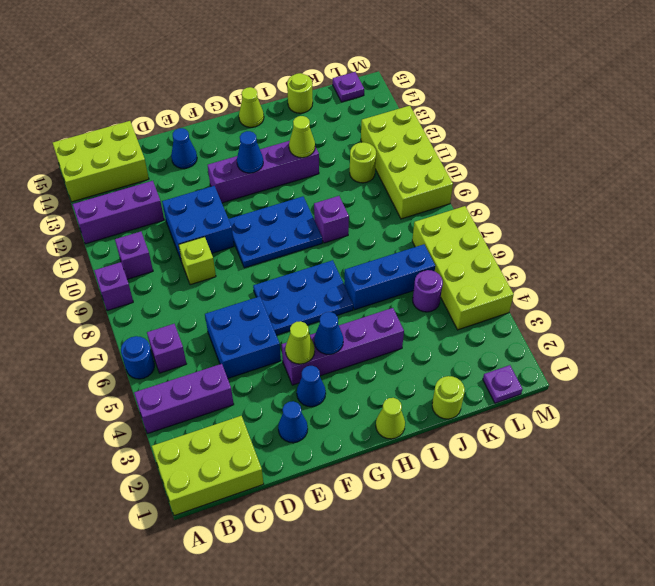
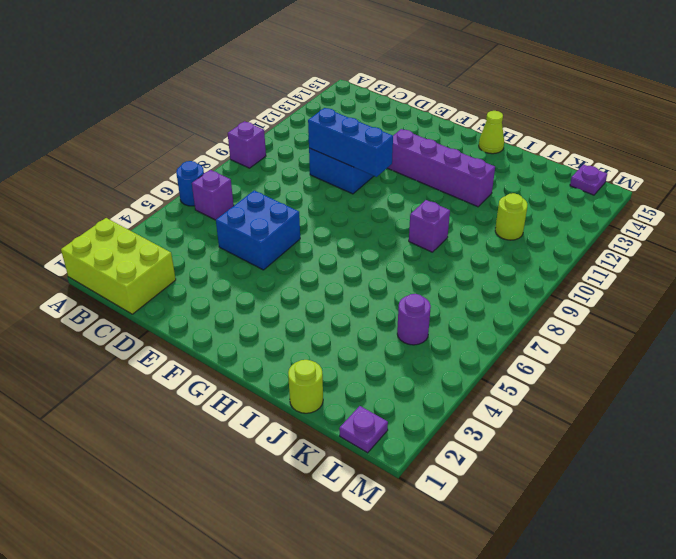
blue 1x3 brick [308,108,393,177] -> blue 1x3 brick moved to [344,244,435,310]
none -> purple 1x3 brick [134,364,234,434]
none -> purple 1x3 brick [73,181,164,244]
none -> lime 2x3 brick [53,121,149,202]
none -> purple 1x1 brick [115,232,153,279]

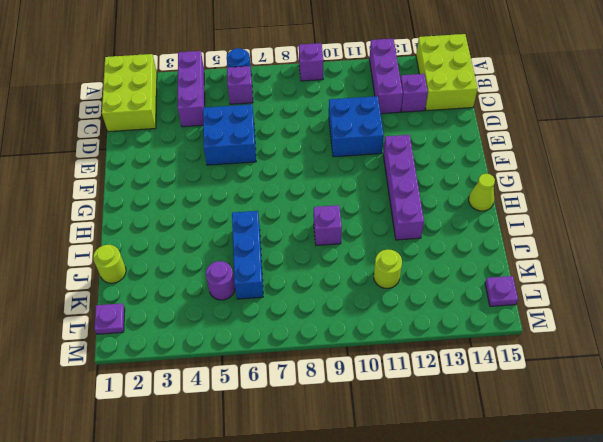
purple 1x1 brick [400,74,428,112] -> purple 1x1 brick moved to [115,232,153,279]
none -> lime 1x1 brick [179,237,216,285]
none -> blue 1x1 cone [278,401,308,443]
none -> blue 1x1 cone [171,128,197,169]
none -> blue 1x1 cone [297,366,326,407]

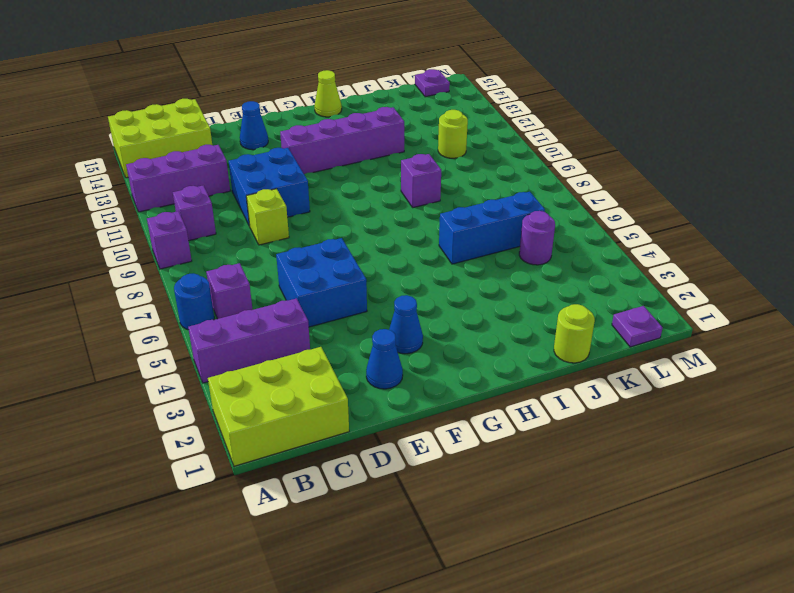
none -> purple 1x4 brick [282,308,404,385]
none -> blue 2x3 plate [253,260,353,335]
none -> blue 2x3 plate [229,197,322,268]
none -> lime 1x1 cone [376,398,405,439]

